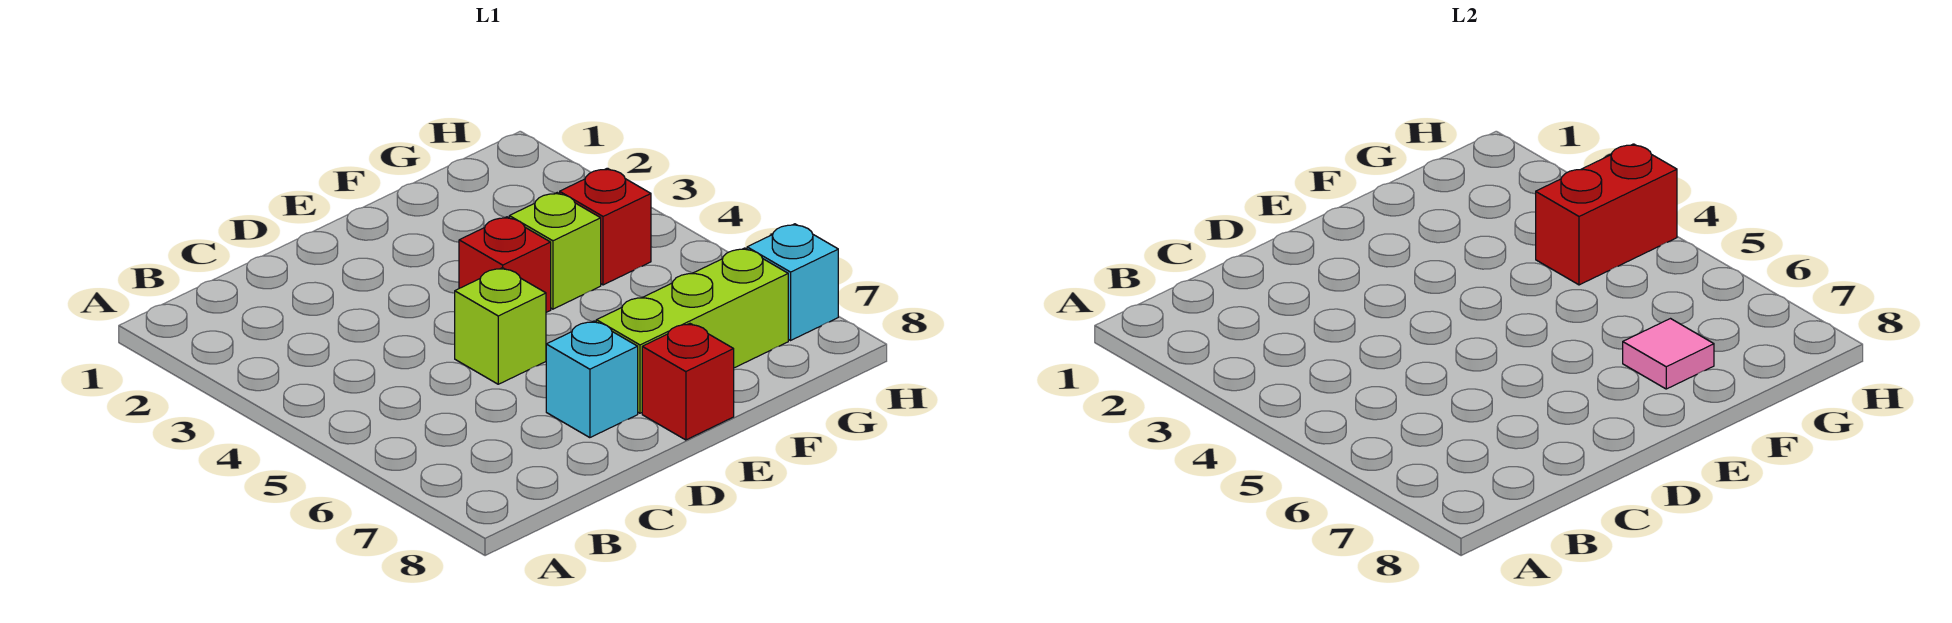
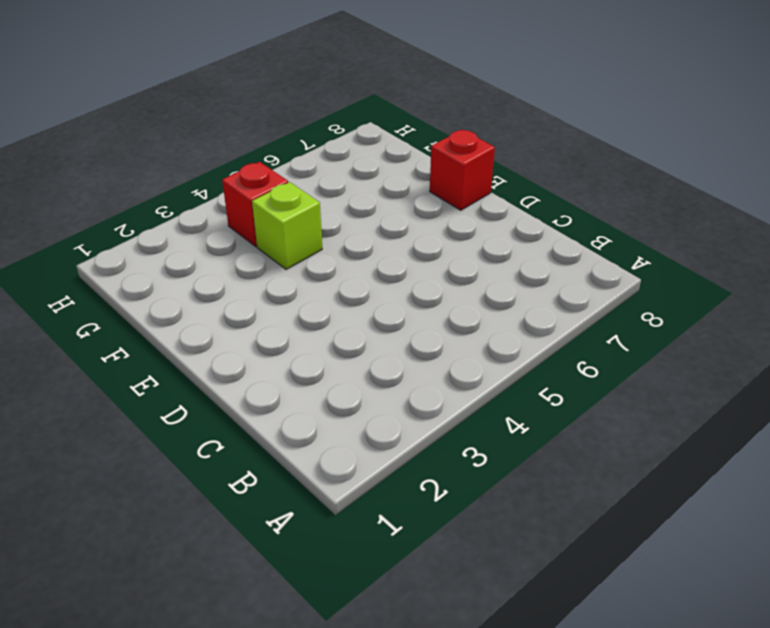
none -> lime 1x1 brick [455,268,546,384]
none -> cyan 1x1 brick [546,321,638,438]

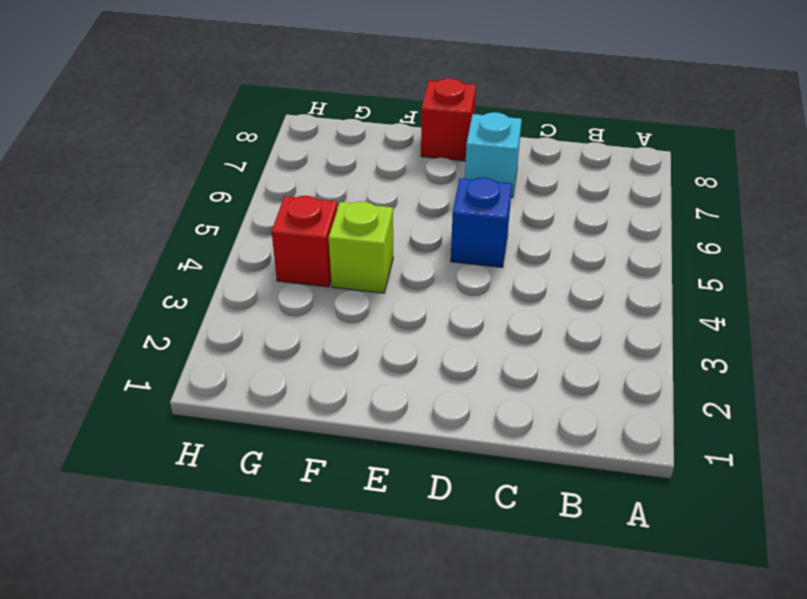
blue 1x1 brick [451,177,512,267] -> lime 1x1 brick [455,268,546,384]
none -> red 1x1 brick [459,217,551,312]
none -> lime 1x3 brick [596,248,788,413]

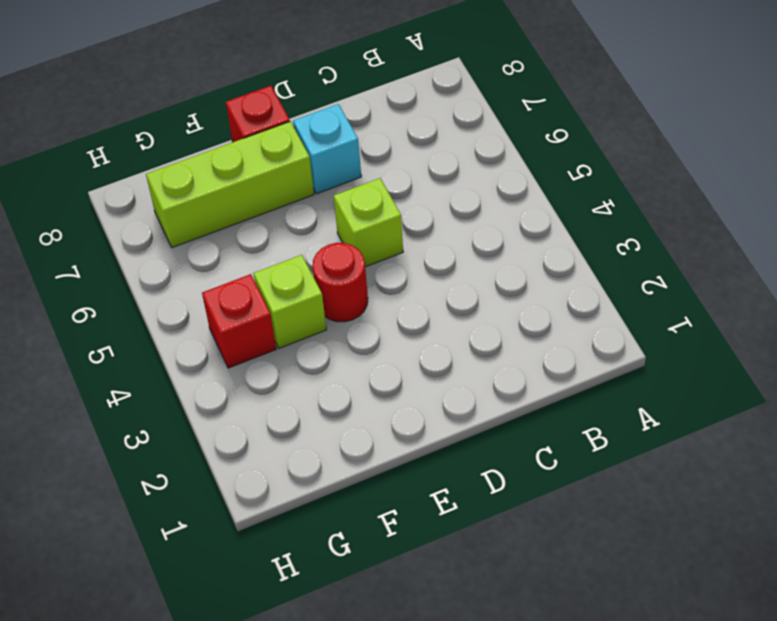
red 1x1 round brick [312,243,368,322] -> red 1x1 brick [459,217,551,312]
none -> cyan 1x1 brick [747,224,838,340]
none -> pink 1x1 tile [1623,319,1714,389]

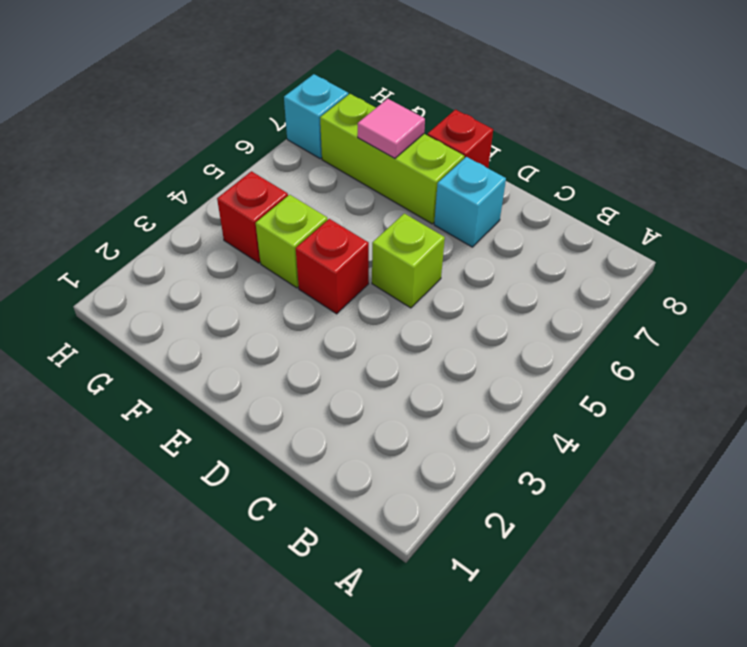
none -> red 1x2 brick [1536,144,1677,285]

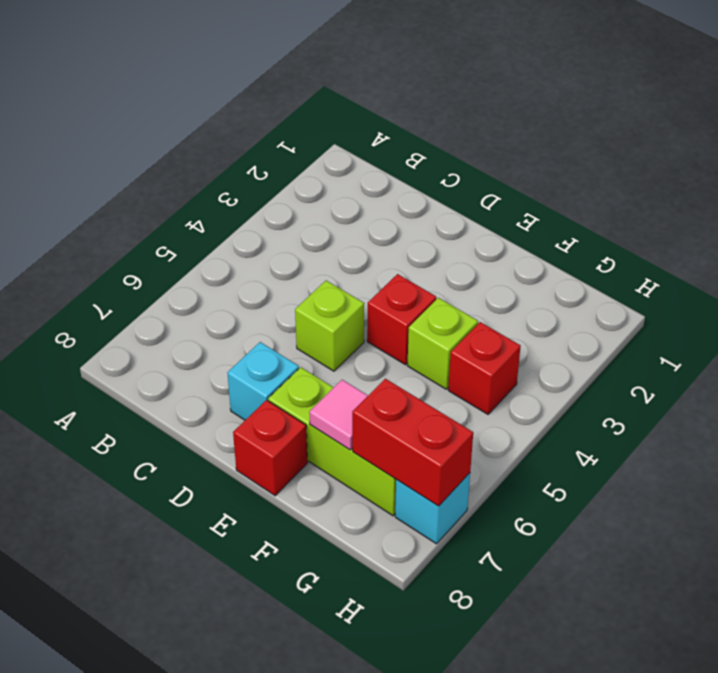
red 1x2 brick [352,379,473,506] -> red 1x2 brick moved to [1536,144,1677,285]

